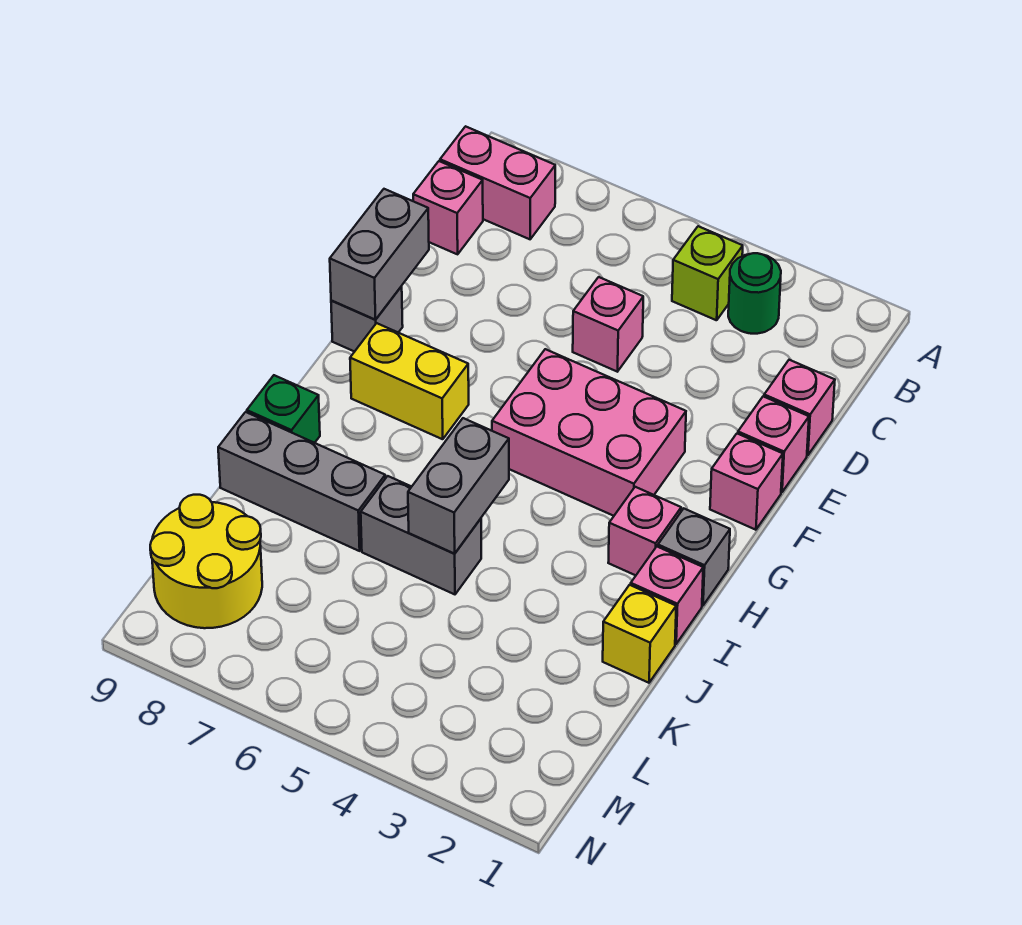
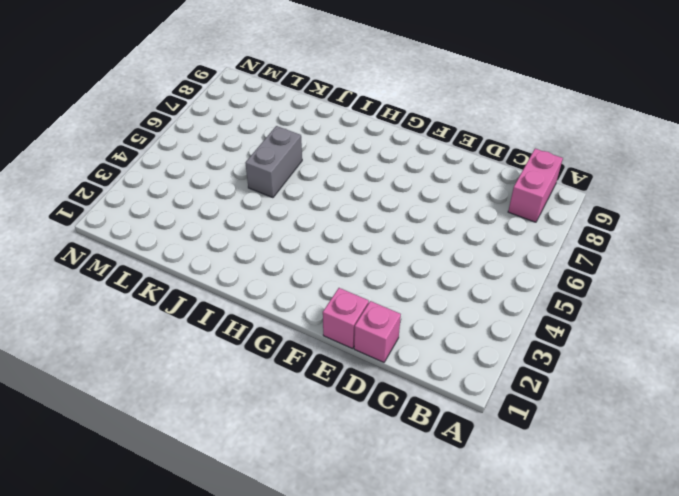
none -> green 1x1 round brick [728,253,781,334]
none -> lime 1x1 brick [672,226,743,320]
none -> pink 1x1 brick [413,161,483,254]

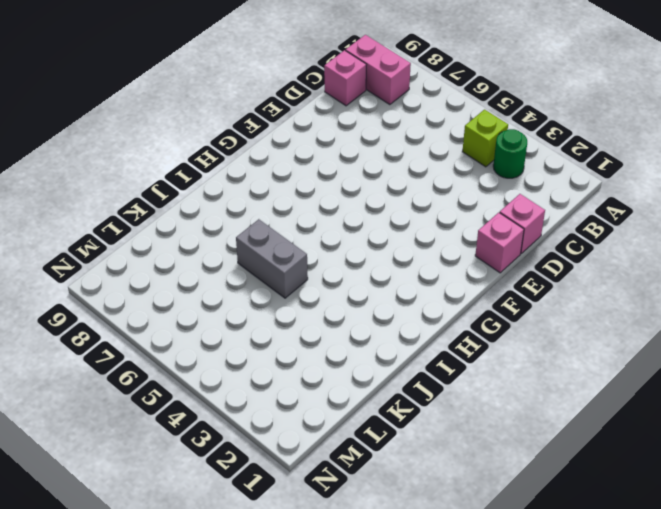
none -> pink 1x1 brick [573,277,643,372]
none -> pink 1x1 brick [710,434,783,530]
none -> pink 2x3 brick [492,349,686,516]

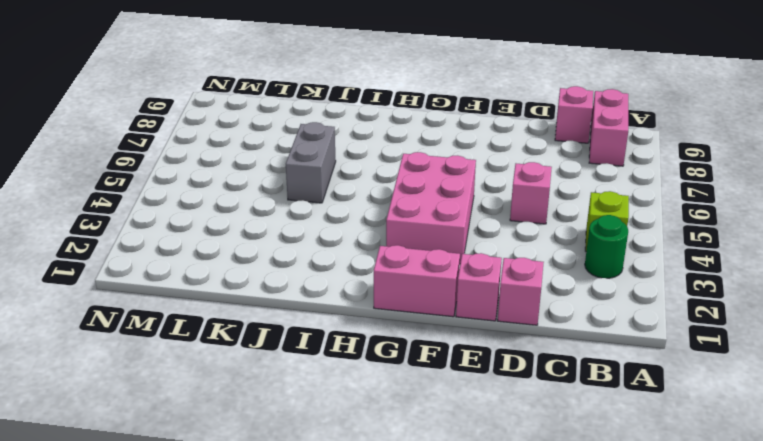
pink 1x2 brick [374,245,460,317] -> pink 1x1 brick [710,434,783,530]
none -> grey 1x1 brick [331,286,403,352]
none -> yellow 1x2 brick [350,323,469,439]
none -> grey 1x1 brick [658,509,730,606]

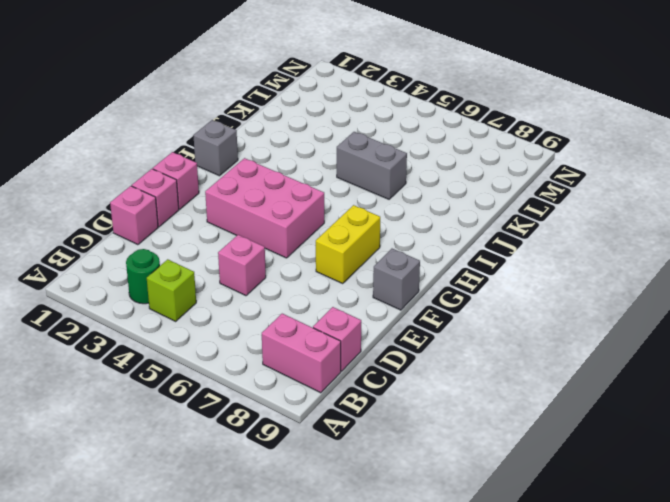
yellow 1x2 brick [316,205,380,284] -> yellow 1x2 brick turned to [350,323,469,439]
none -> pink 1x1 brick [608,487,681,575]
none -> pink 1x1 brick [631,547,703,644]
none -> green 1x1 brick [247,375,320,443]

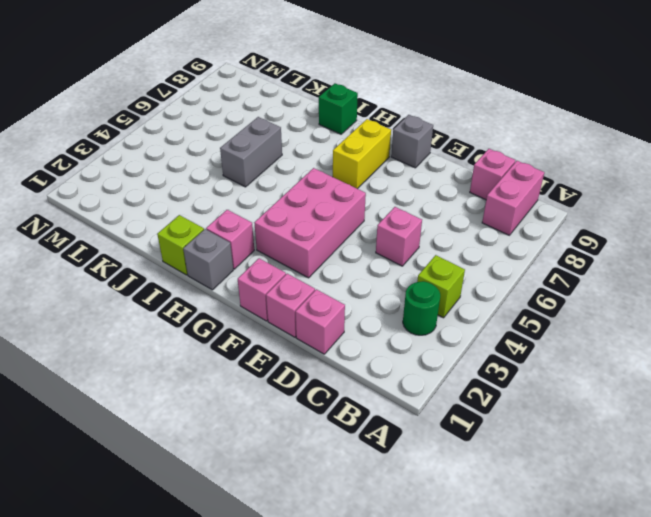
lime 1x1 brick [157,215,204,275] -> pink 1x1 brick [631,547,703,644]
none -> yellow 1x1 brick [603,585,676,683]
none -> grey 1x3 brick [218,412,385,551]
none -> yellow 2x2 round brick [150,495,262,628]

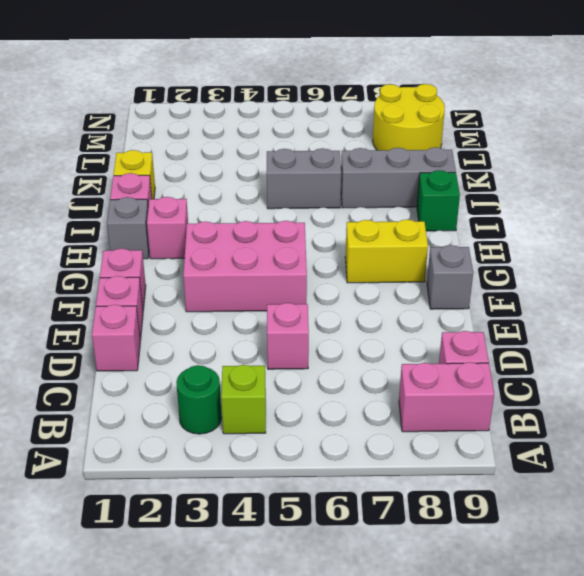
none -> grey 1x2 brick [330,189,429,320]
none -> grey 1x2 brick [408,418,509,554]

